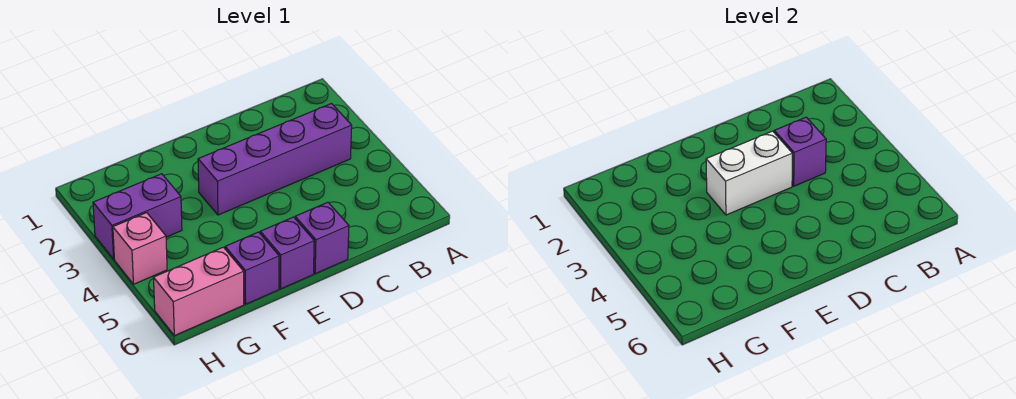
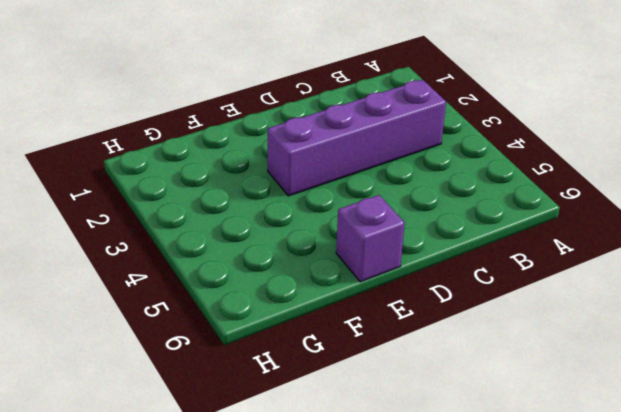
none -> purple 1x1 brick [295,202,349,274]
none -> purple 1x1 brick [225,232,279,304]

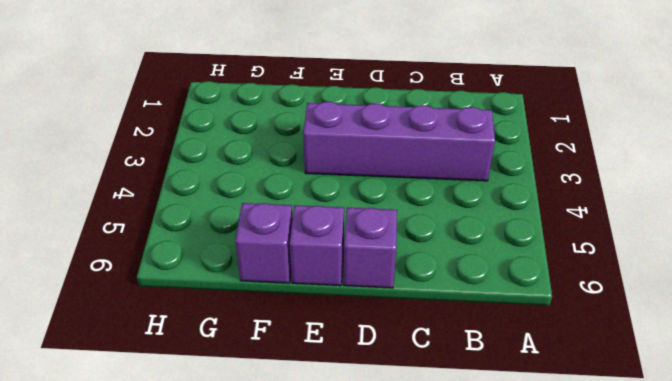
none -> purple 1x2 brick [93,174,182,259]
none -> pink 1x2 brick [154,247,244,336]

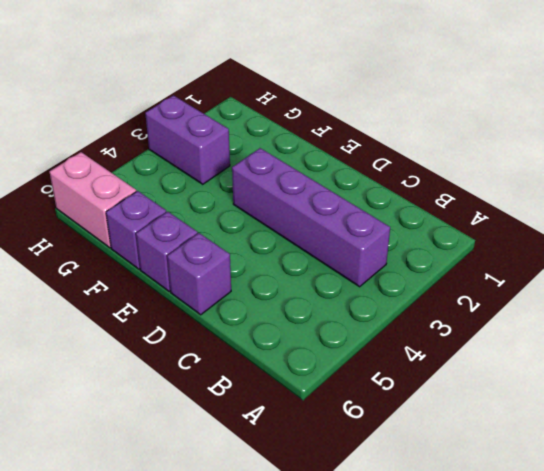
none -> pink 1x1 brick [113,213,167,284]
none -> purple 1x1 brick [774,117,826,186]

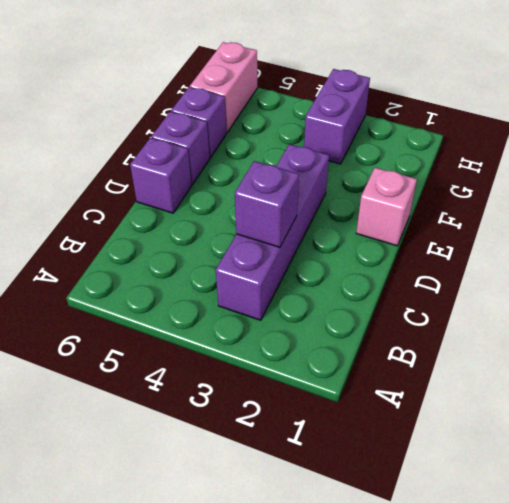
pink 1x1 brick [356,168,417,246] -> pink 1x1 brick moved to [113,213,167,284]
none -> white 1x2 brick [706,131,792,215]

